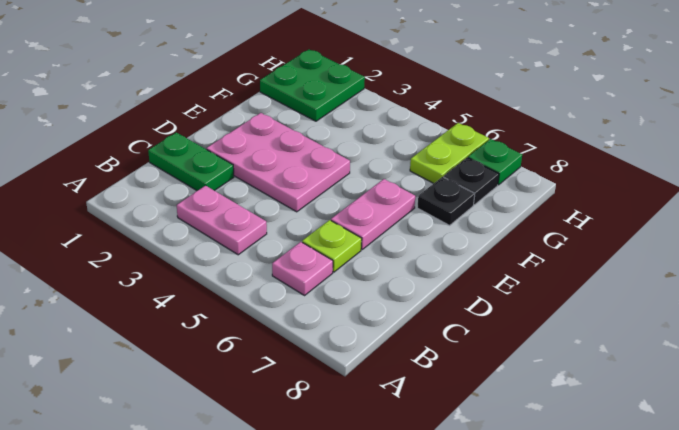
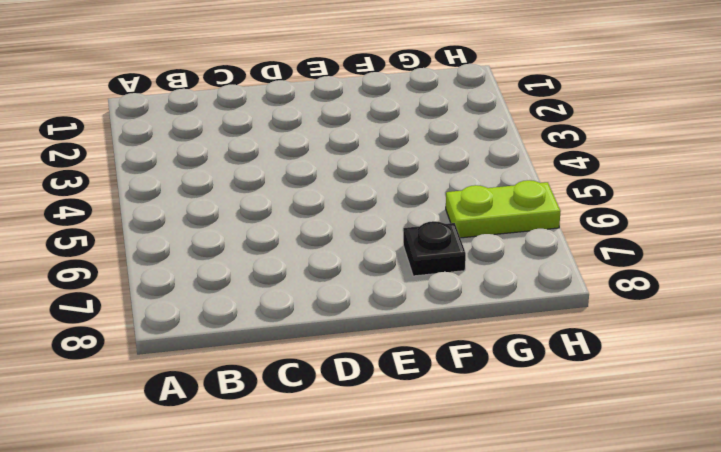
none -> pink 1x2 plate [177,185,267,255]
none -> pink 1x1 plate [272,242,333,295]

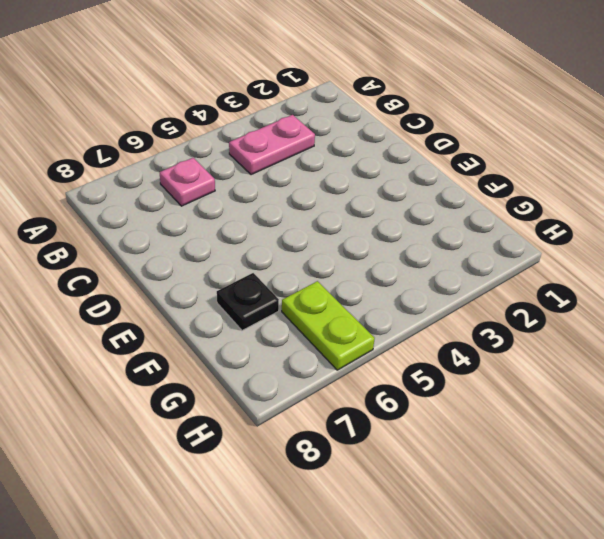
none -> green 1x2 plate [148,132,234,191]
none -> lime 1x1 plate [302,220,362,272]

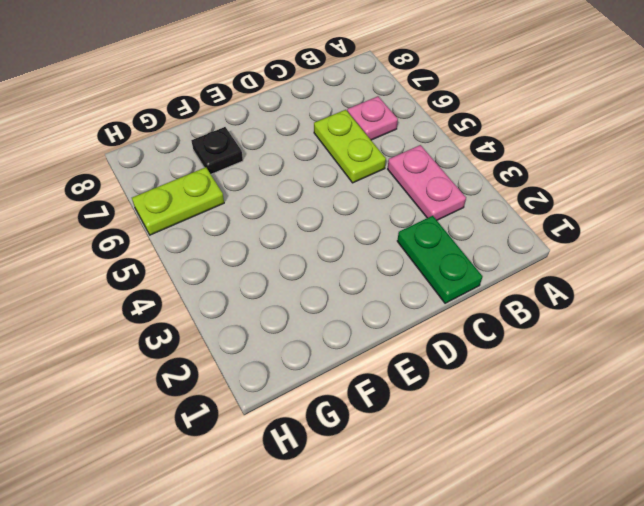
lime 1x2 plate [314,110,386,183] -> lime 1x1 plate [302,220,362,272]
none -> pink 2x3 plate [207,113,350,212]
none -> pink 1x2 plate [331,179,415,249]

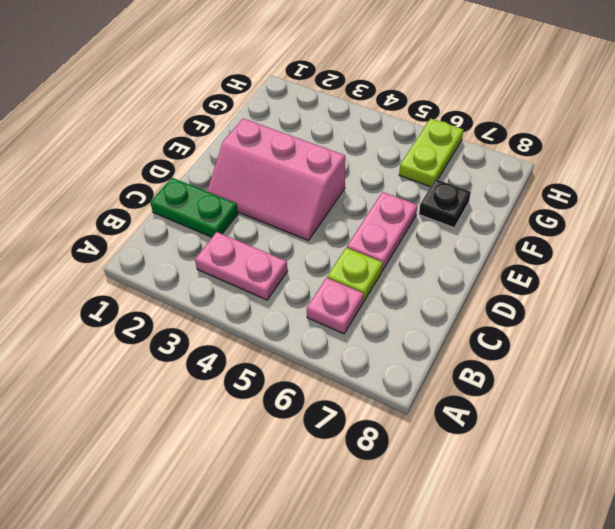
pink 2x3 slope [207,119,345,240] -> pink 2x3 plate [207,113,350,212]
none -> green 2x2 plate [260,49,365,121]
none -> black 1x1 plate [444,158,499,205]

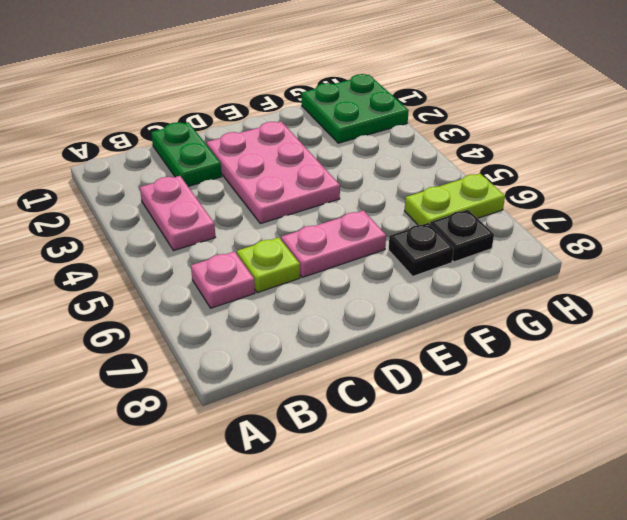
none -> green 1x1 plate [468,139,522,185]

